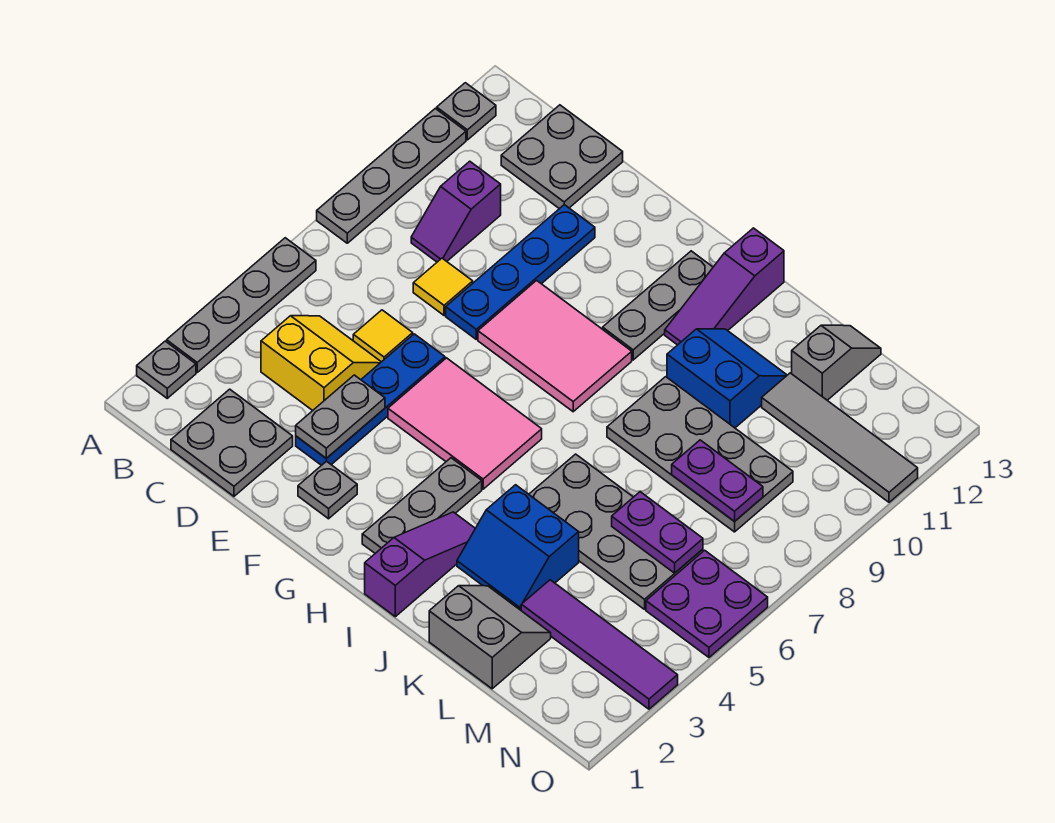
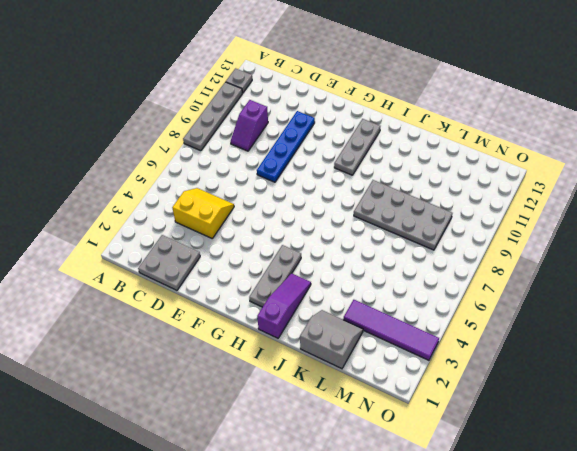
none -> grey 1x1 plate [137,341,196,398]
none -> grey 1x4 plate [167,238,316,372]
none -> grey 2x2 plate [501,105,623,209]
none -> yellow 1x1 tile [353,310,413,362]

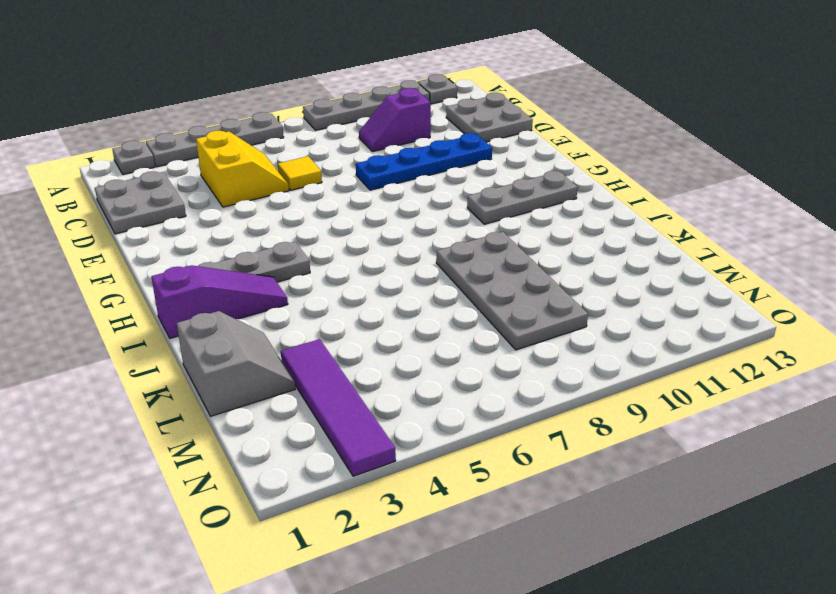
none -> yellow 1x1 tile [413,258,473,315]
none -> blue 1x4 plate [296,334,445,465]
none -> grey 1x1 plate [298,461,357,519]
none -> pink 2x3 tile [388,358,542,489]

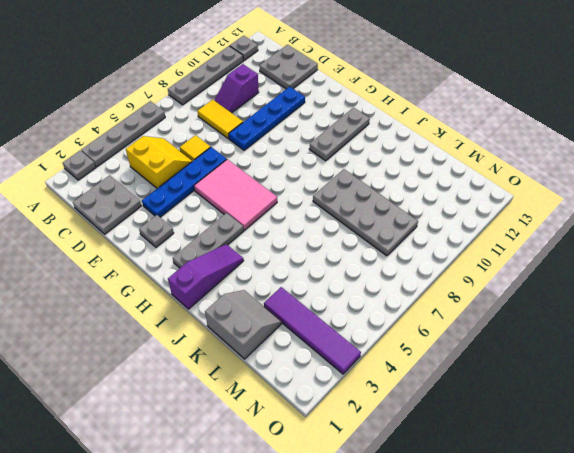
yellow 1x2 tile [197,100,243,138] -> yellow 1x1 tile [413,258,473,315]
none -> pink 2x3 tile [478,280,632,412]
none -> purple 1x3 slope [665,228,784,345]
none -> blue 2x2 slope [457,485,579,610]
none -> grey 2x4 plate [529,454,703,609]

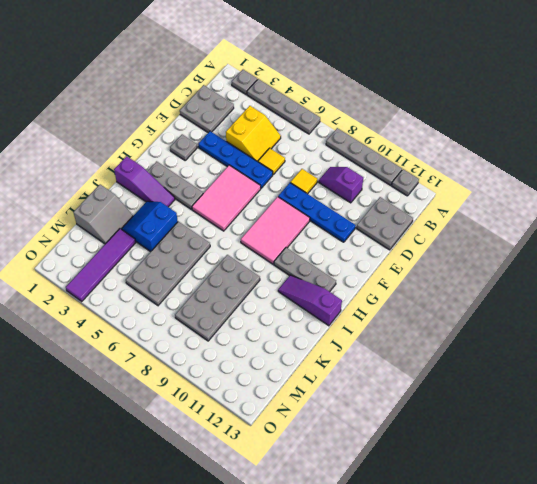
none -> blue 2x2 slope [667,329,787,428]
none -> grey 1x4 tile [762,373,918,502]
none -> grey 1x2 slope [792,325,881,400]
none -> purple 2x2 plate [646,550,768,657]

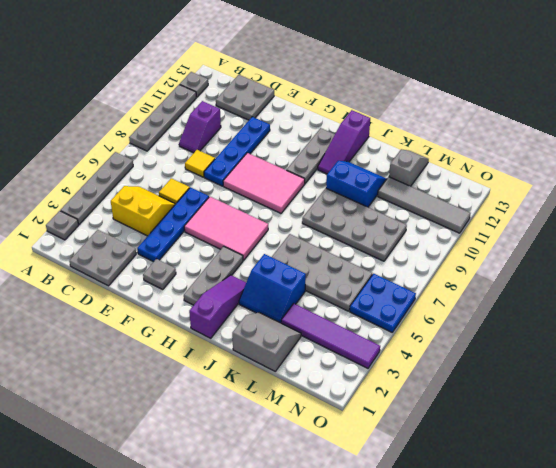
blue 2x2 plate [350,274,416,332] -> purple 2x2 plate [646,550,768,657]
none -> grey 1x2 plate [296,375,385,458]
none -> purple 1x2 plate [612,492,703,573]
none -> purple 1x2 plate [672,440,763,522]

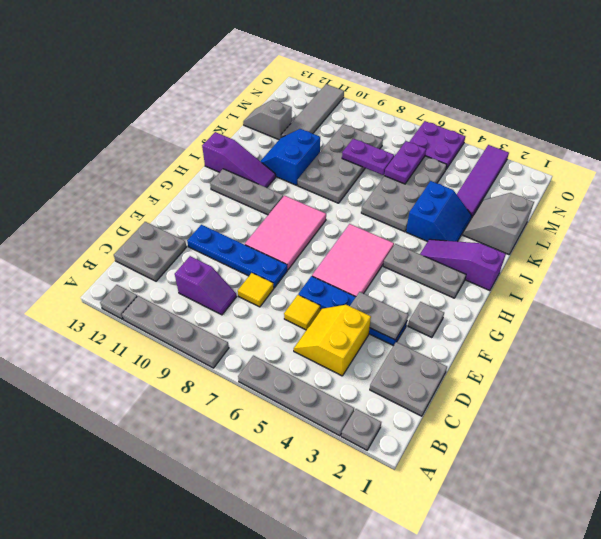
purple 1x2 plate [342,139,394,175] -> purple 1x2 plate turned to [672,440,763,522]

